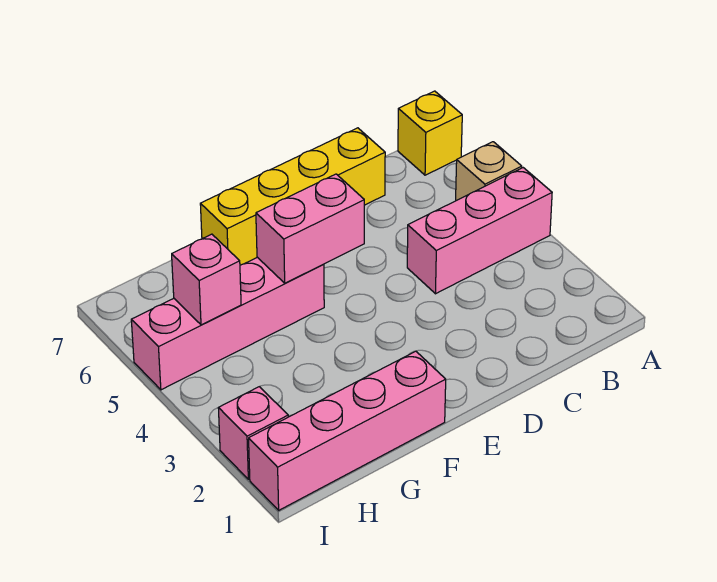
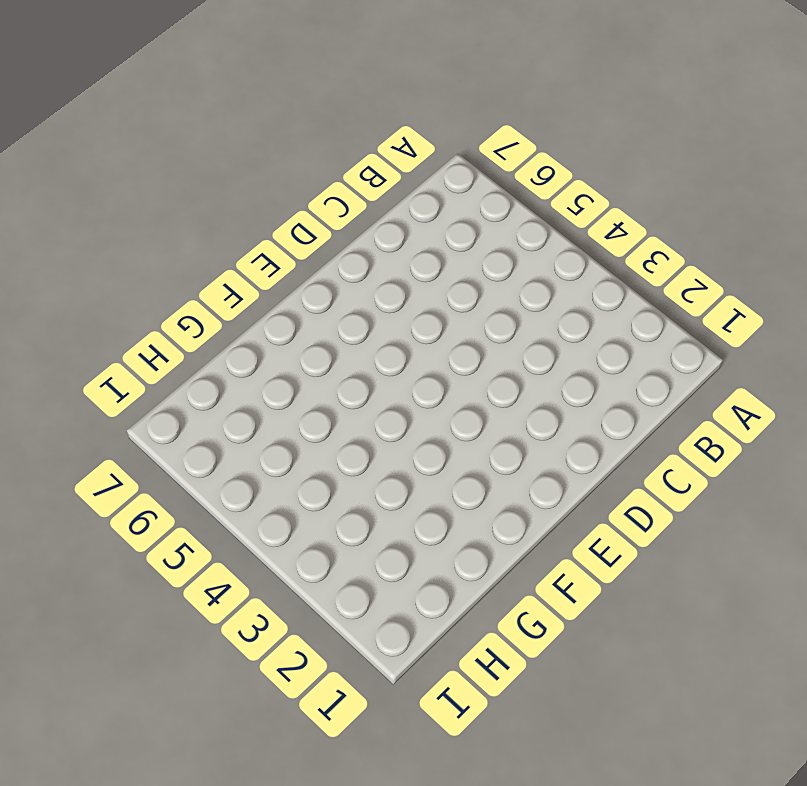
none -> pink 1x3 brick [407,168,552,294]
none -> tan 1x1 brick [456,142,522,201]

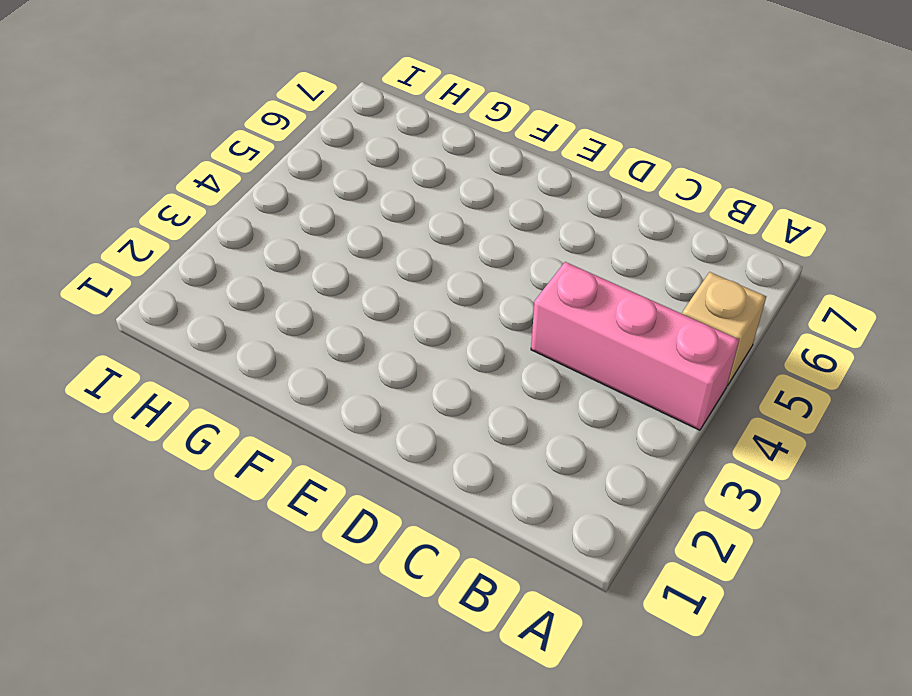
none -> yellow 1x1 brick [398,91,462,175]
none -> yellow 1x4 brick [200,128,385,265]

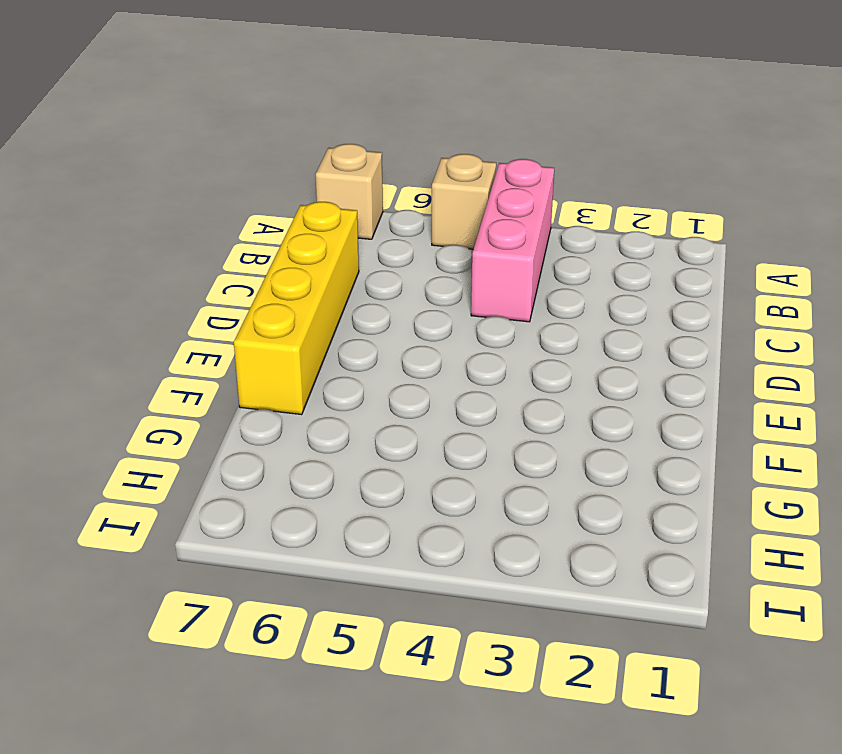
tan 1x1 brick [315,144,383,239] -> yellow 1x1 brick [398,91,462,175]
none -> pink 1x4 brick [249,351,446,510]
none -> pink 1x4 brick [131,257,324,390]

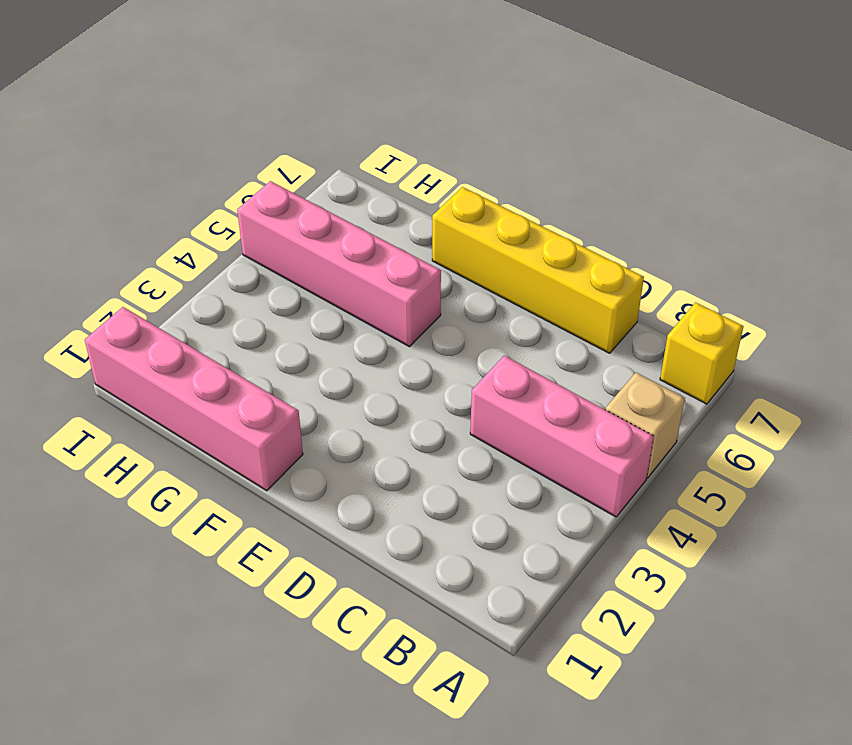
none -> pink 1x1 brick [218,387,288,479]
none -> pink 1x2 brick [256,174,364,283]

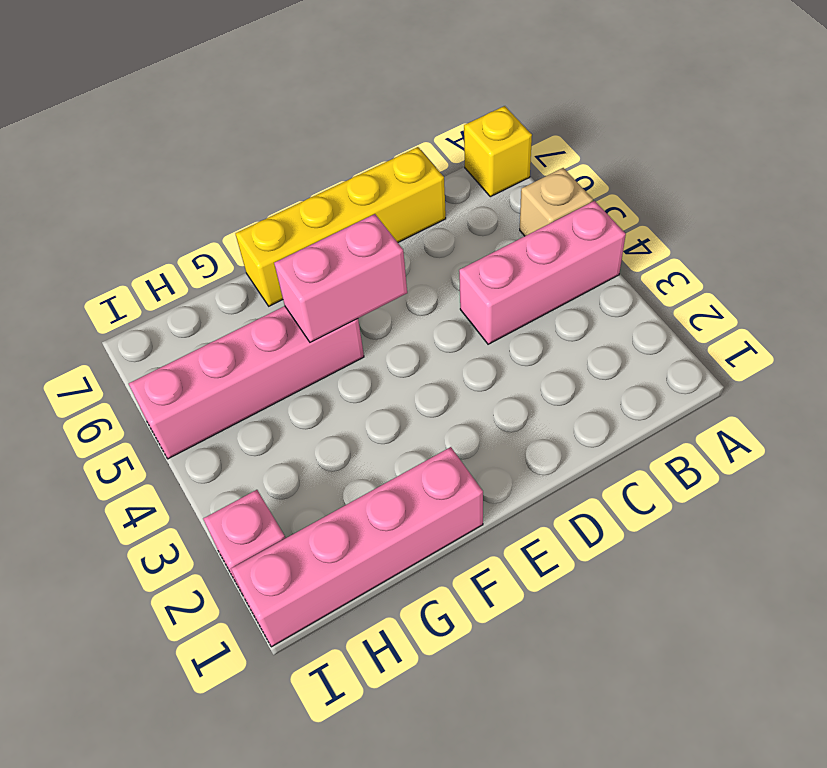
none -> pink 1x1 brick [172,234,241,325]

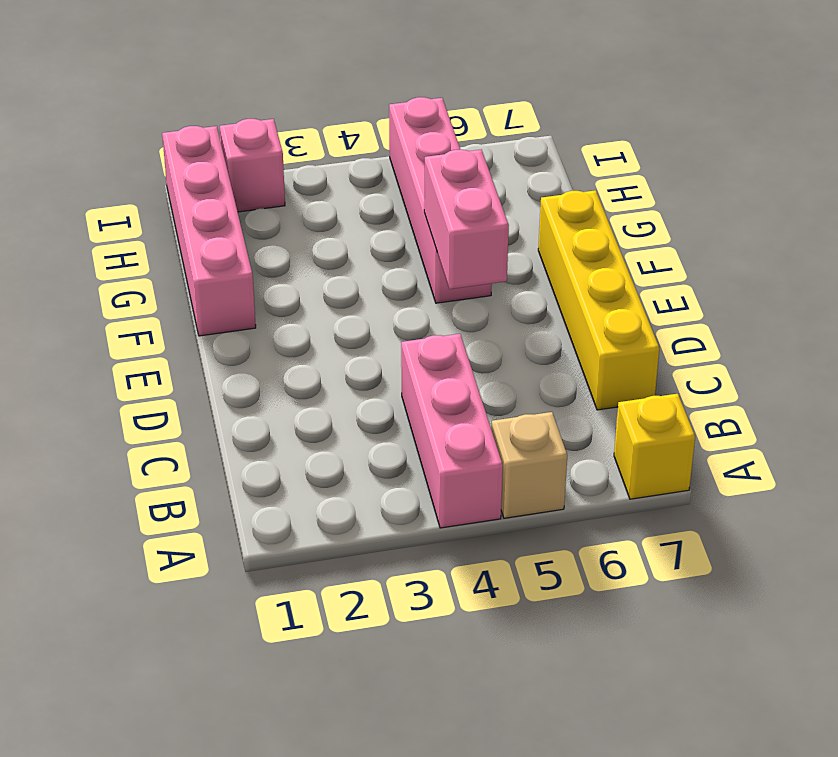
none -> pink 1x1 brick [172,234,241,325]

